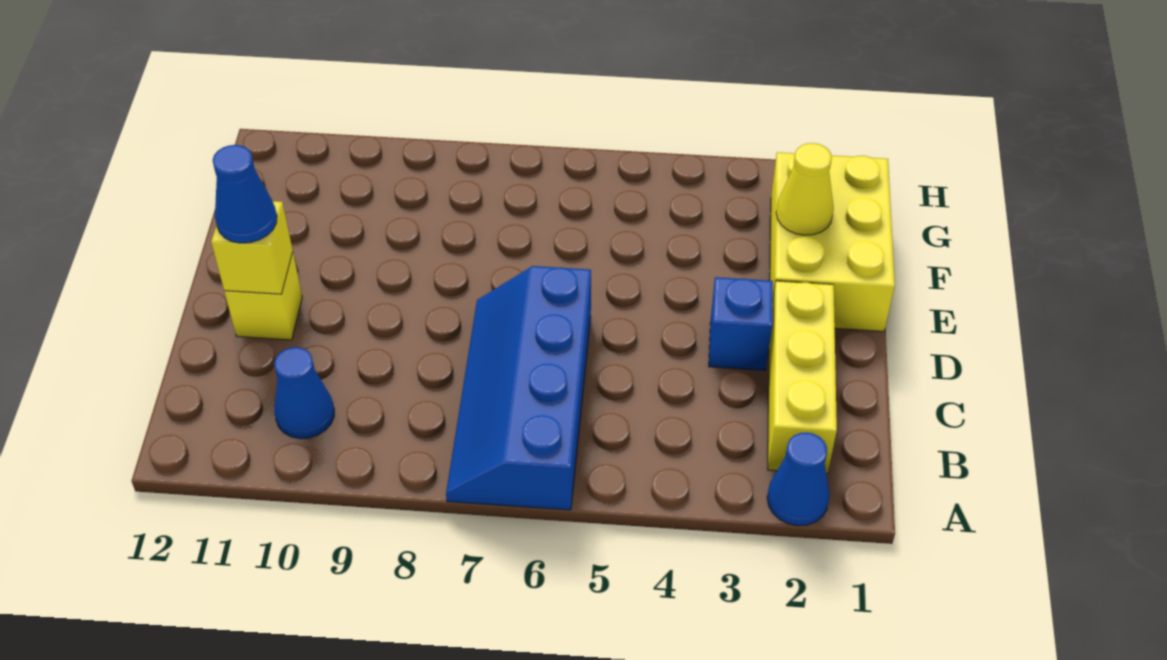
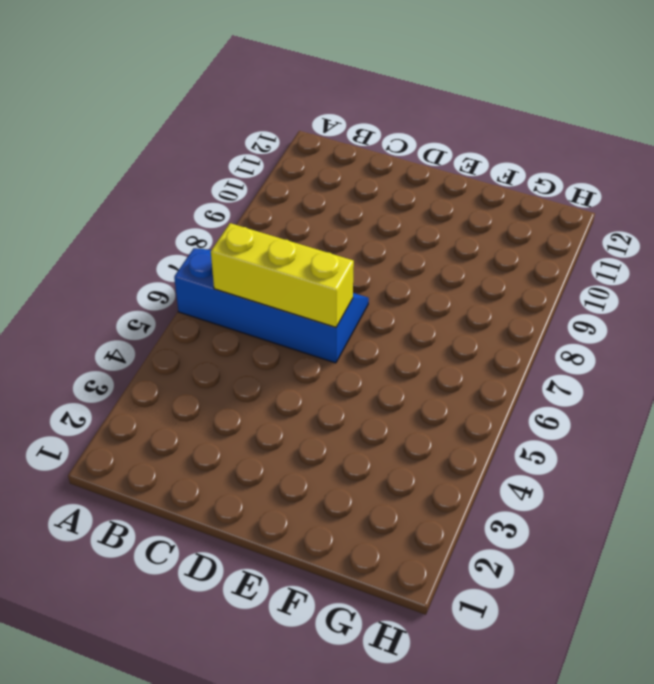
yellow 1x3 brick [211,223,354,327] -> yellow 1x3 brick moved to [768,281,837,474]
none -> blue 1x1 cone [767,432,830,526]
none -> blue 1x1 cone [274,347,334,439]

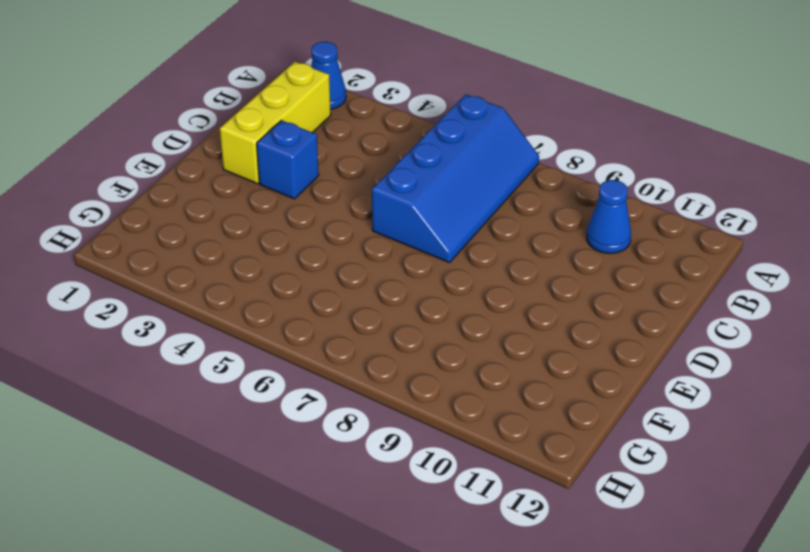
none -> yellow 1x1 brick [224,252,302,340]
none -> yellow 2x3 brick [770,152,895,331]

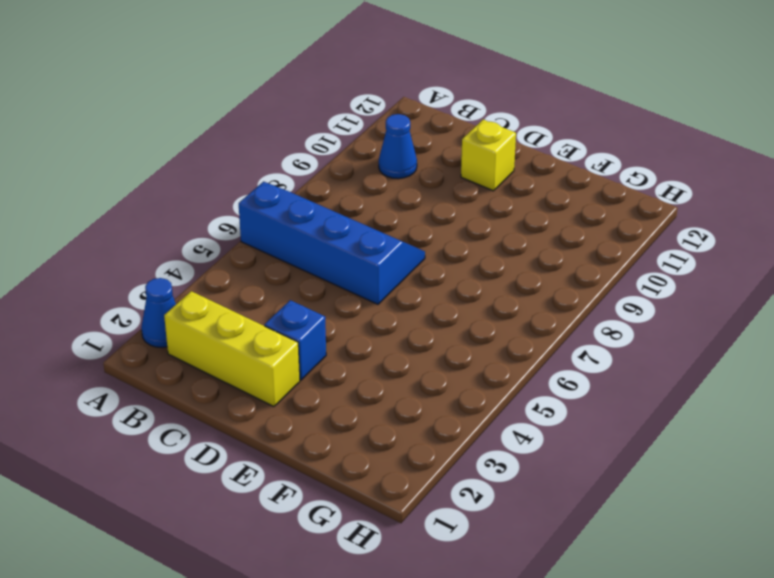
none -> yellow 2x3 brick [770,152,895,331]
none -> yellow 1x1 brick [211,201,293,294]

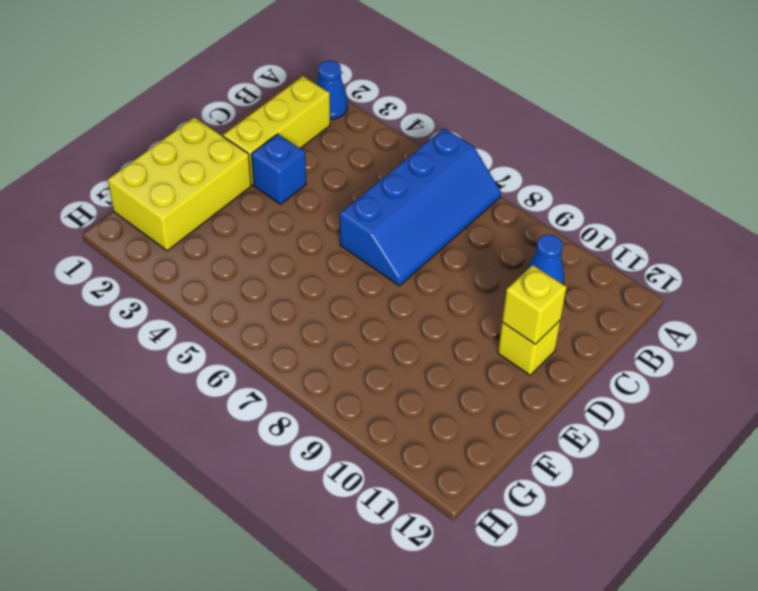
none -> yellow 1x1 cone [776,143,834,235]
none -> blue 1x1 cone [213,145,277,243]

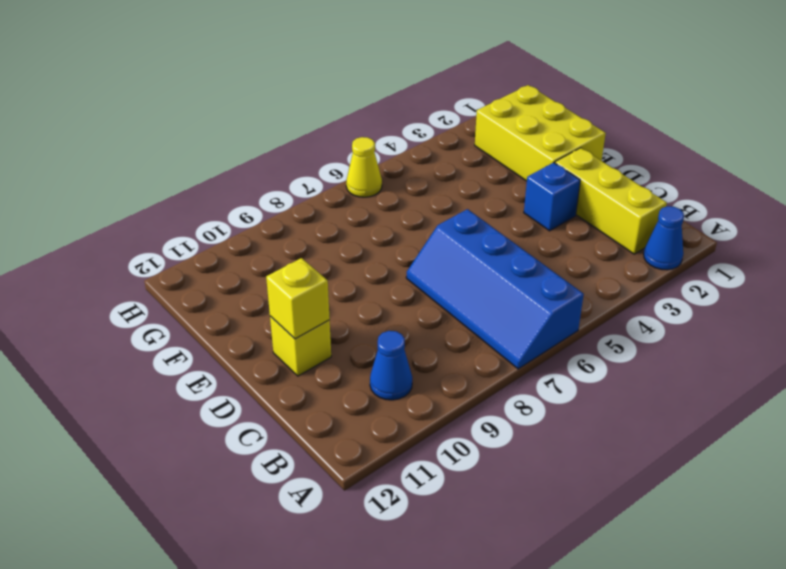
yellow 1x1 cone [346,137,382,197] -> yellow 1x1 cone moved to [776,143,834,235]
none -> blue 1x1 cone [213,145,277,243]

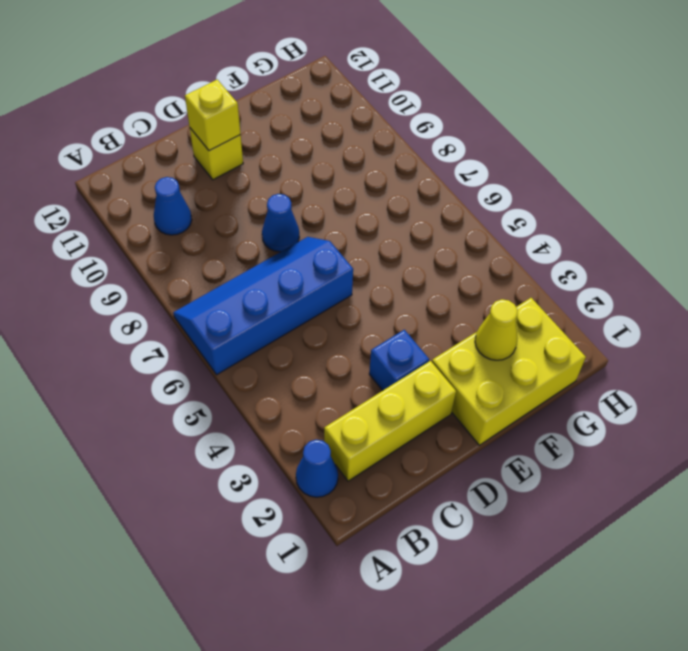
blue 1x1 cone [262,194,299,252] -> blue 1x1 cone moved to [213,145,277,243]

